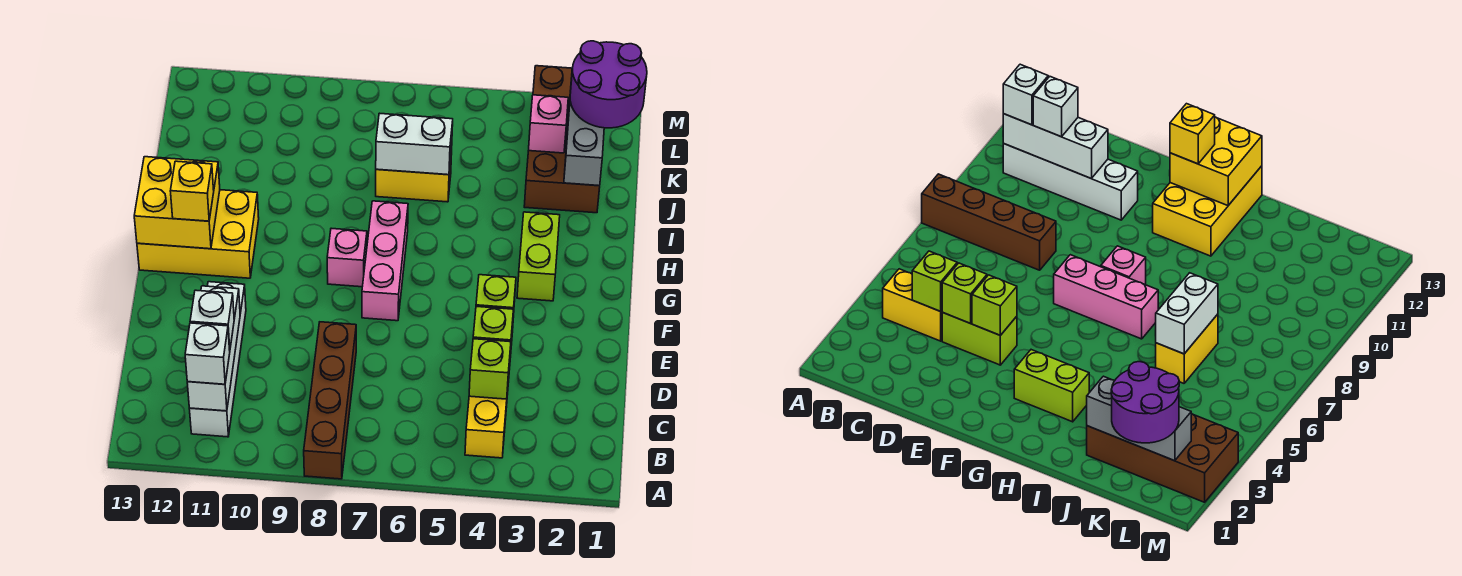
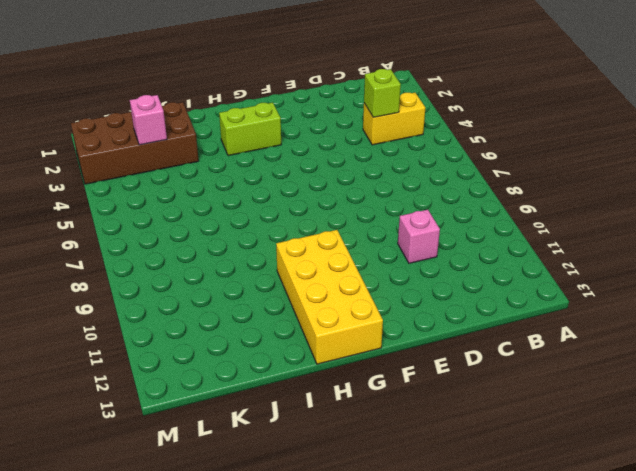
pink 1x1 brick [398,210,440,263] -> pink 1x1 brick moved to [327,228,367,287]
yellow 2x4 brick [276,230,383,364] -> yellow 2x3 brick [137,190,259,278]
none -> brown 1x4 brick [304,322,356,479]
none -> white 1x4 brick [189,282,246,437]
none -> lime 1x2 brick [942,313,1017,365]

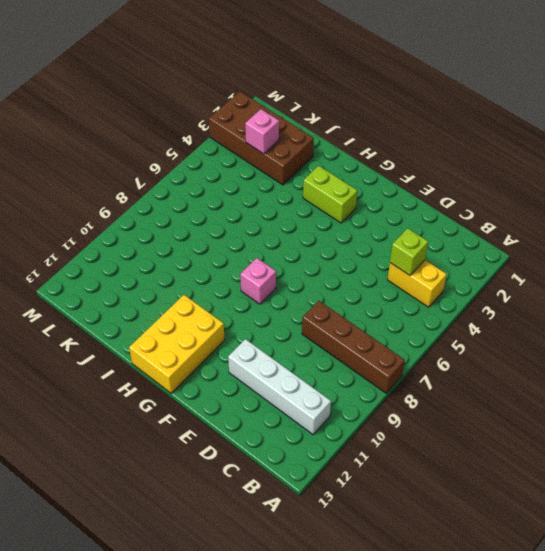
none -> lime 1x2 brick [942,313,1017,365]
none -> pink 1x3 brick [362,201,408,321]
none -> yellow 1x2 brick [376,150,452,202]

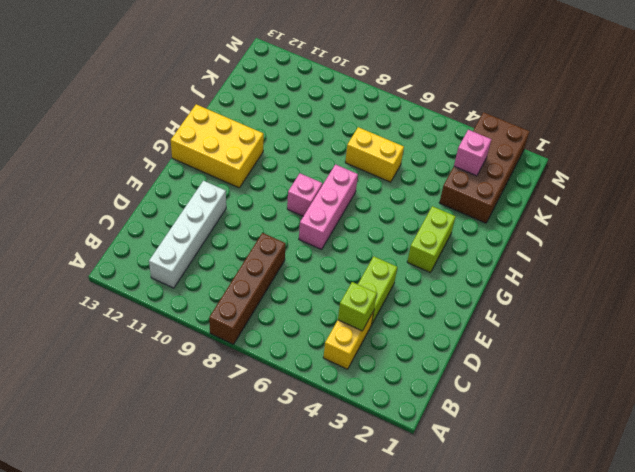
none -> white 1x3 brick [187,286,240,411]
none -> lime 1x1 brick [473,306,513,352]
none -> lime 1x1 brick [476,275,516,327]

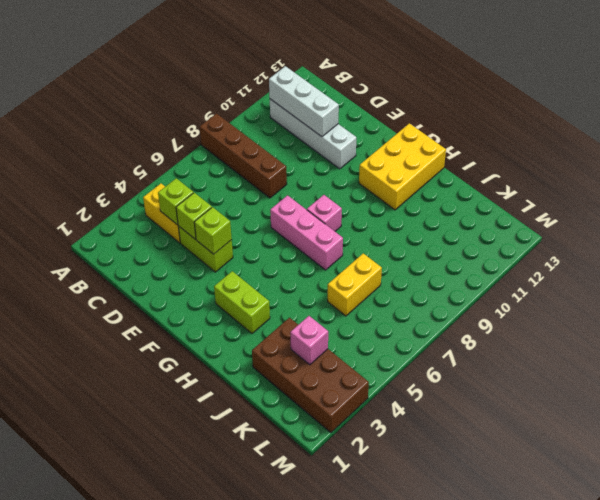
none -> yellow 2x2 brick [134,157,220,249]
none -> grey 1x3 brick [564,78,604,186]
none -> white 1x2 brick [376,113,453,175]

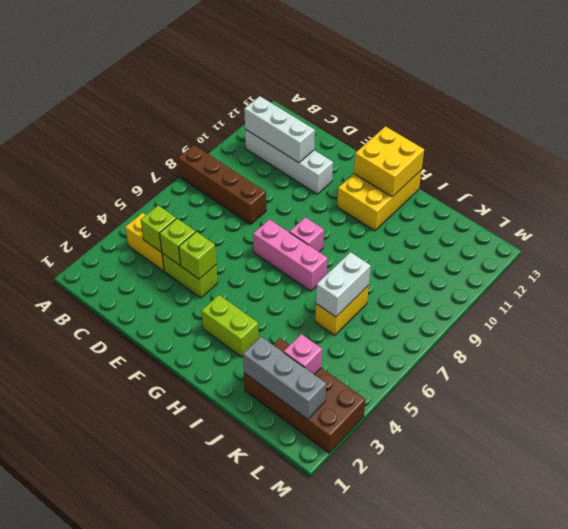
none -> white 1x1 brick [185,323,230,384]
none -> white 1x1 brick [190,290,234,350]
none -> yellow 1x1 brick [170,161,214,221]

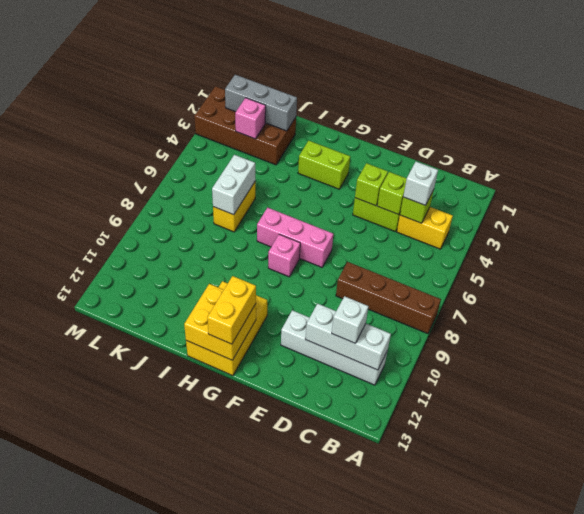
white 1x1 brick [403,162,438,205] -> white 1x1 brick moved to [185,323,230,384]
yellow 1x2 brick [207,276,256,344] -> yellow 1x1 brick [170,161,214,221]
none -> purple 2x2 round brick [570,41,647,128]

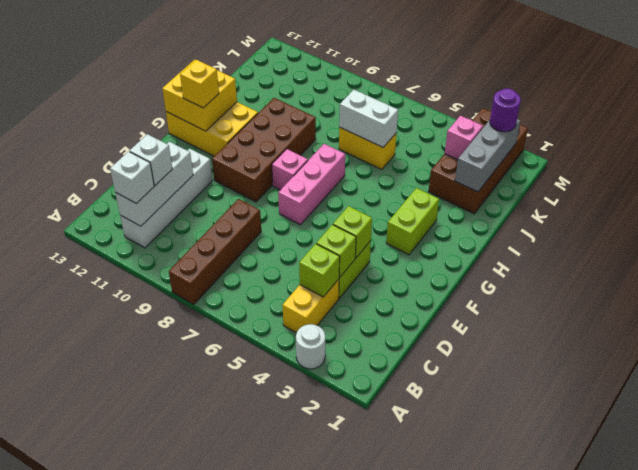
white 1x1 round brick [296,324,325,369] -> none
brown 2x4 brick [212,98,316,202] -> none
purple 1x1 round brick [490,88,521,132] -> purple 2x2 round brick [570,41,647,128]

